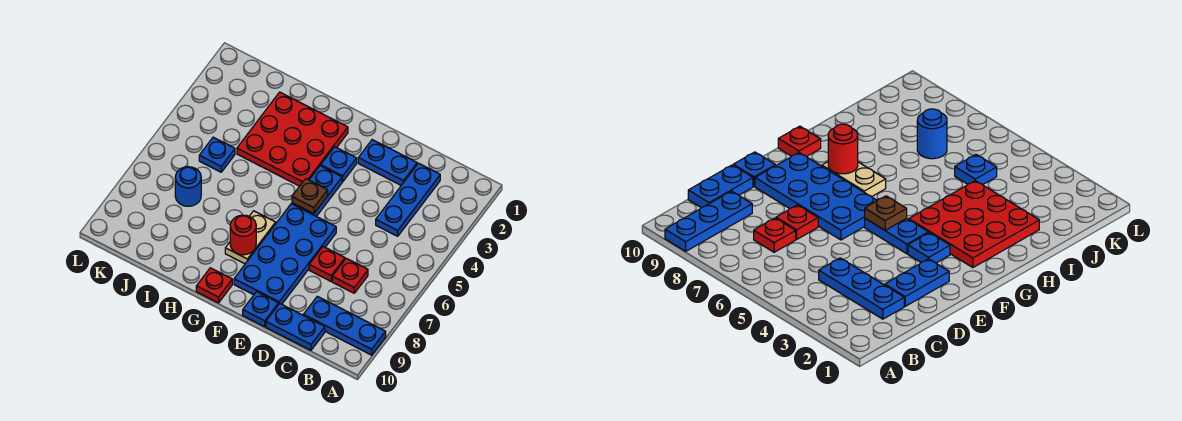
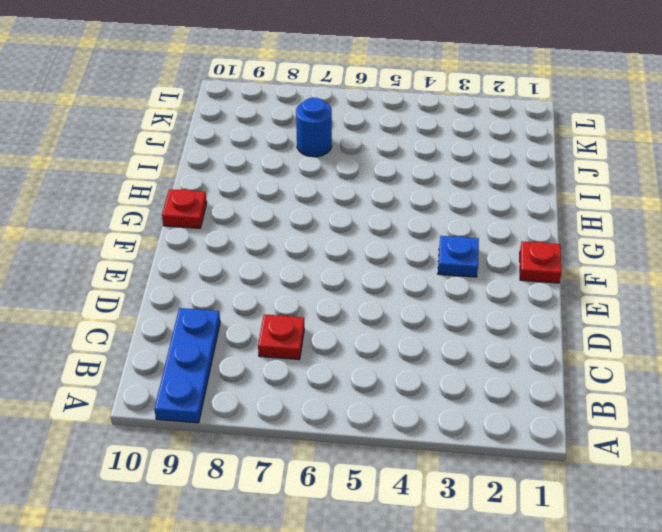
red 1x1 plate [520,242,561,283] -> red 1x1 plate moved to [309,247,345,281]
none -> blue 1x3 plate [376,163,440,236]
none -> blue 1x2 plate [266,304,325,350]
none -> blue 1x2 plate [358,140,417,185]

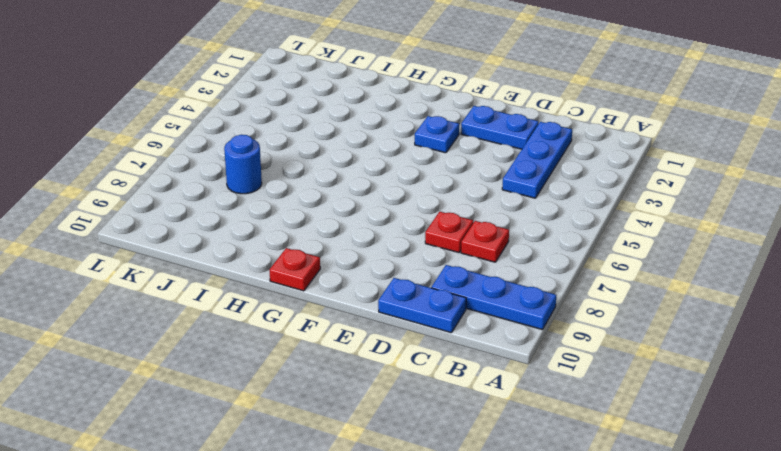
none -> blue 2x4 plate [234,204,336,304]
none -> blue 1x1 plate [243,292,279,327]
none -> blue 1x2 plate [292,166,342,216]

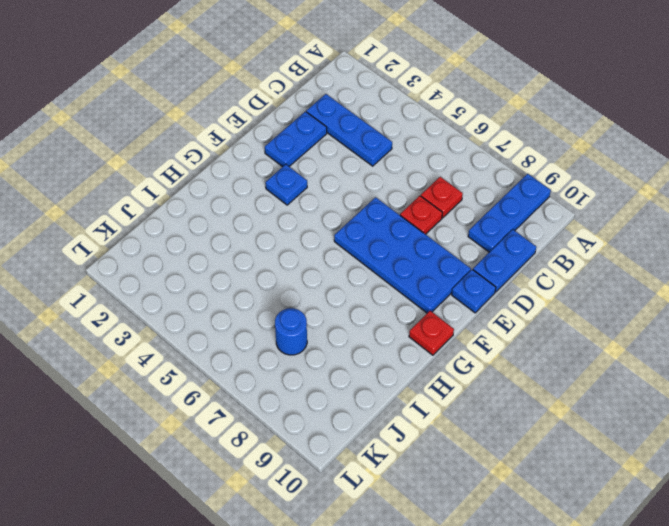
none -> blue 1x2 plate [292,166,342,216]
none -> red 3x3 plate [237,92,348,186]
none -> tan 1x2 plate [225,211,276,264]

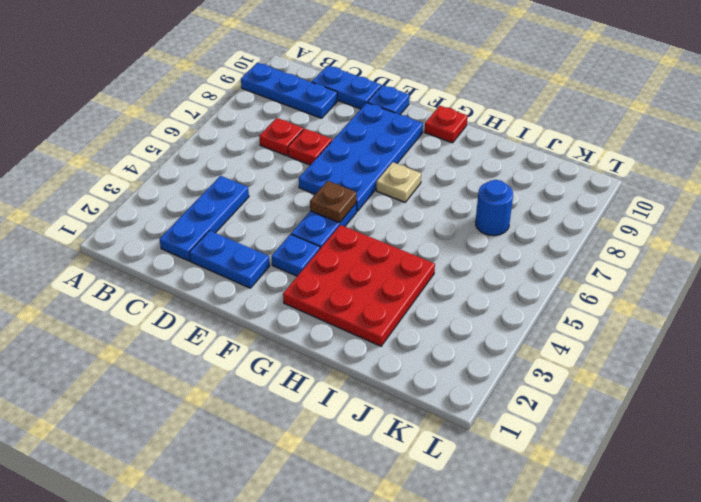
tan 1x1 plate [376,162,421,202] -> tan 1x2 plate [225,211,276,264]
none -> blue 1x1 plate [199,137,235,172]
none -> red 1x1 round brick [230,215,256,255]

